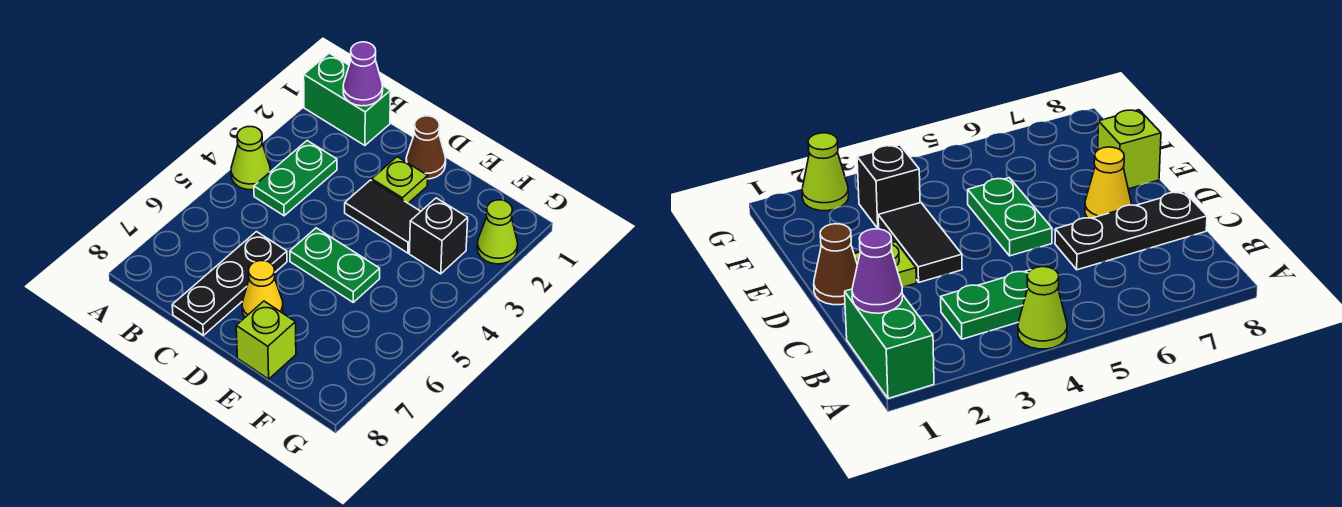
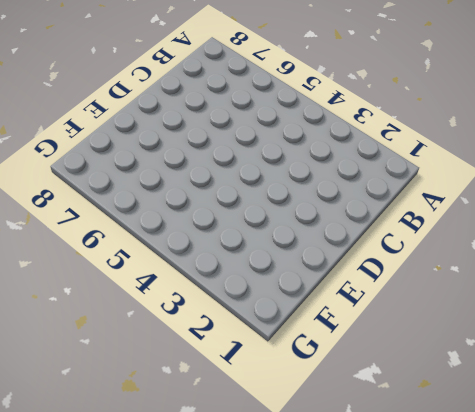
none -> green 1x2 brick [304,53,391,145]
none -> lime 1x1 cone [231,127,270,190]
none -> green 1x2 plate [254,141,337,216]

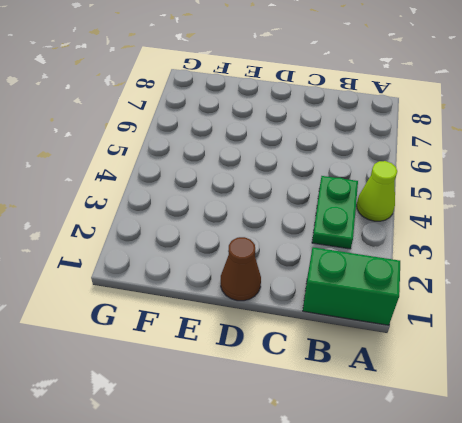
none -> black 1x3 plate [172,232,287,335]
none -> lime 1x1 plate [372,157,428,203]
none -> black 1x2 tile [345,180,421,253]

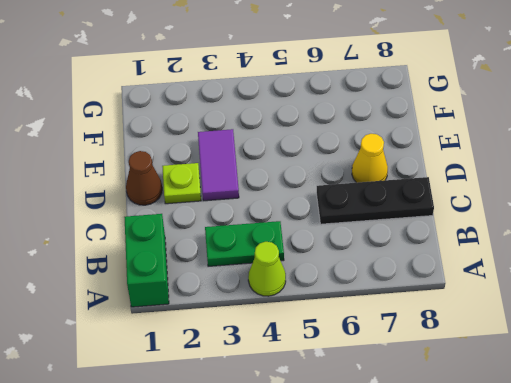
purple 1x2 tile [198,129,239,201] -> black 1x2 tile [345,180,421,253]
none -> green 1x2 plate [290,228,380,302]
none -> lime 1x1 brick [236,301,296,379]
none -> black 1x1 brick [409,198,468,274]

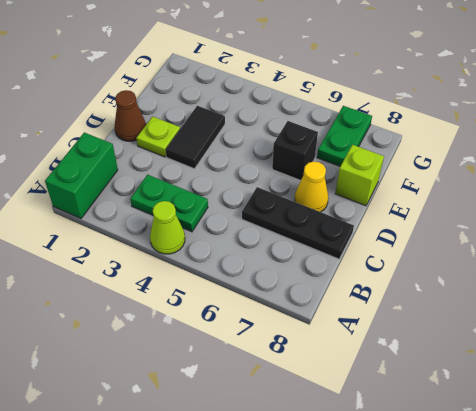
black 1x1 brick [272,121,318,181] -> black 1x1 brick moved to [409,198,468,274]
green 1x2 plate [317,106,372,166] -> green 1x2 plate moved to [290,228,380,302]
none -> lime 1x1 cone [477,200,518,264]
none -> purple 1x1 cone [343,42,383,106]

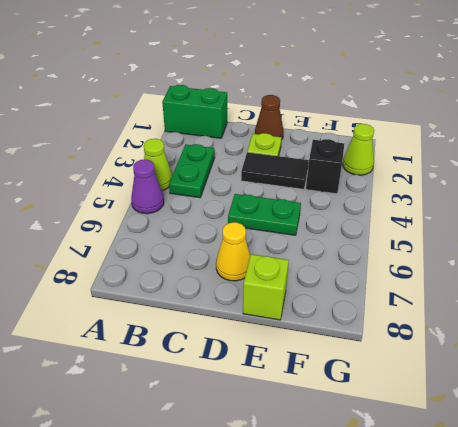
purple 1x1 cone [131,160,164,214] -> purple 1x1 cone moved to [343,42,383,106]
none -> black 1x3 plate [172,232,287,335]

